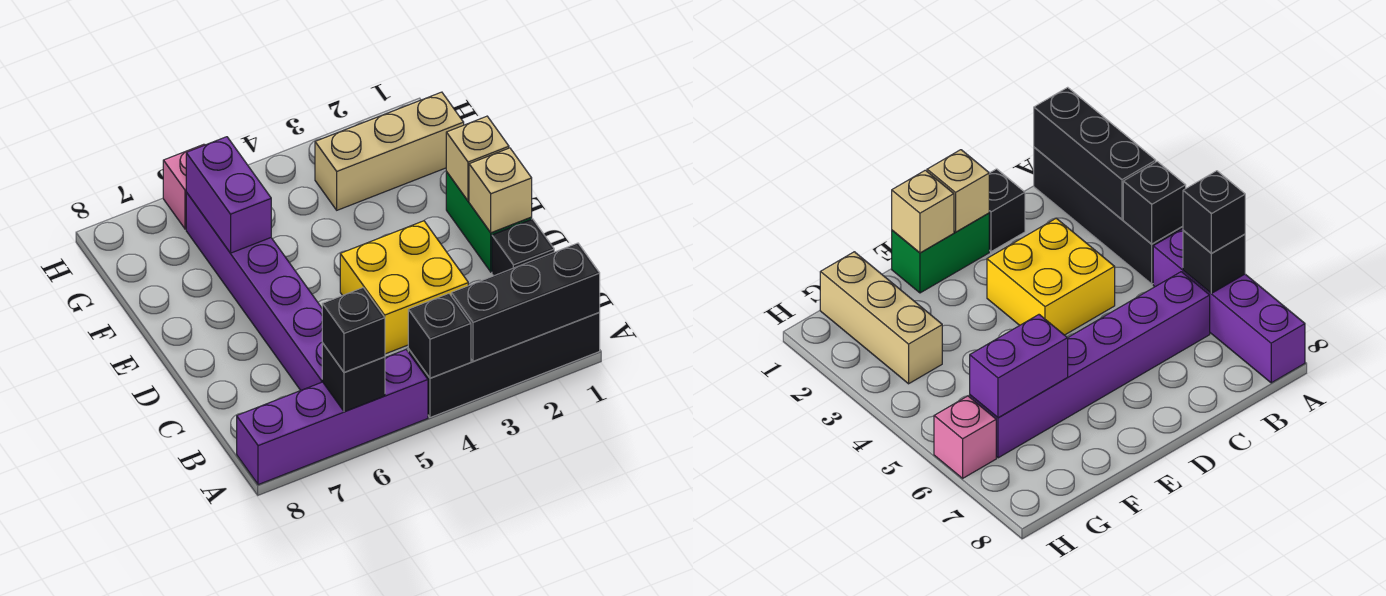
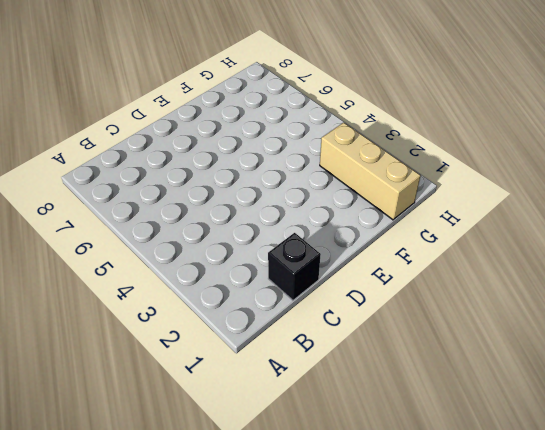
none -> black 1x4 brick [408,313,600,417]
none -> purple 1x4 brick [237,350,428,485]
none -> purple 1x6 brick [186,192,322,390]

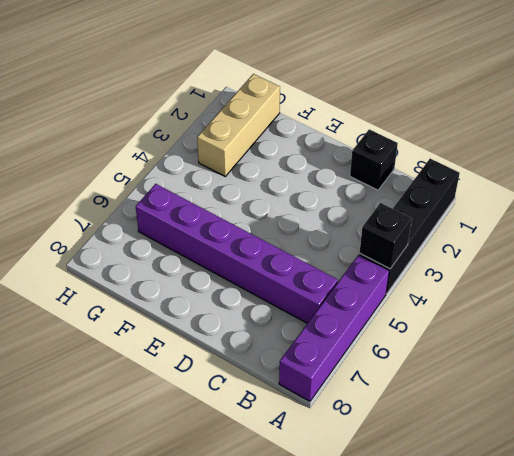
none -> yellow 2x2 brick [340,221,468,354]
none -> green 1x2 brick [446,172,532,272]
none -> pink 1x1 brick [163,144,205,229]

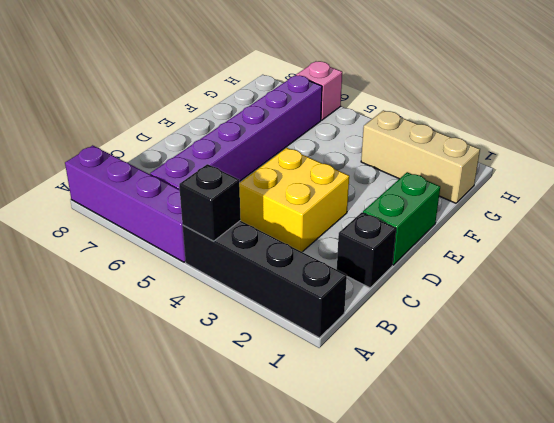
none -> black 1x3 brick [451,243,600,361]
none -> black 1x1 brick [322,343,385,412]
none -> tan 1x1 brick [469,148,532,233]

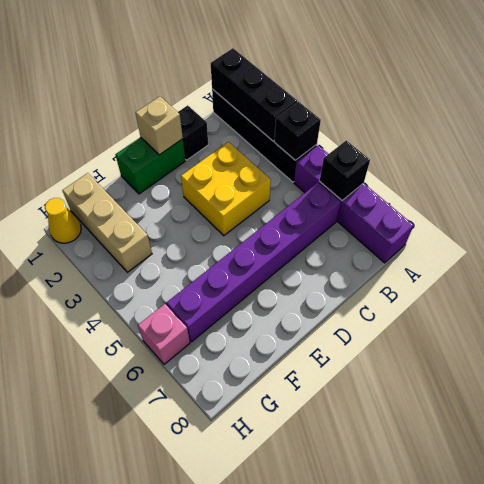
yellow 1x1 cone [45,198,81,243] -> none
none -> tan 1x1 brick [446,116,509,201]
none -> purple 1x2 brick [186,137,271,253]
none -> black 1x1 brick [322,288,385,372]

